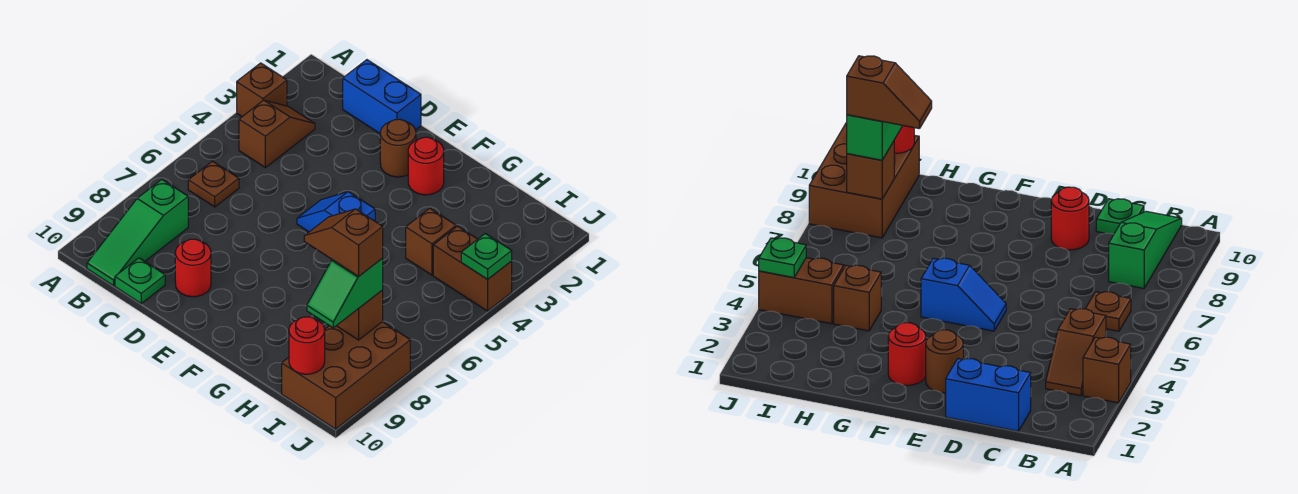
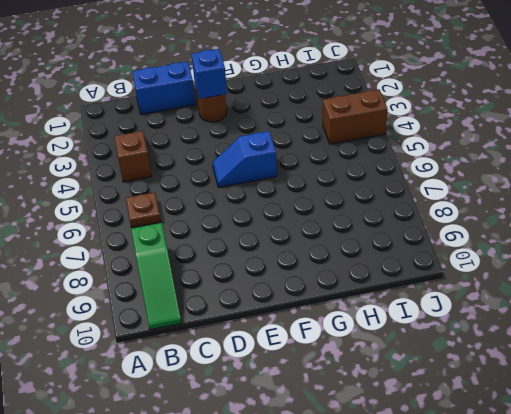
blue 1x1 brick [191,49,227,99] -> none
none -> brown 1x1 brick [237,63,287,117]
none -> green 1x1 plate [115,258,165,303]
none -> red 1x1 round brick [175,239,211,297]

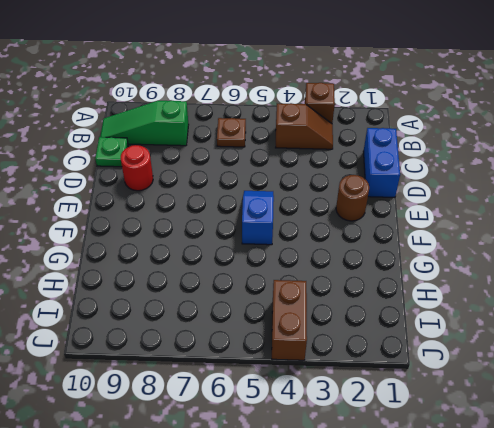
none -> red 1x1 round brick [408,137,444,195]
none -> brown 1x1 brick [406,208,456,275]
none -> brown 2x3 brick [282,322,410,429]

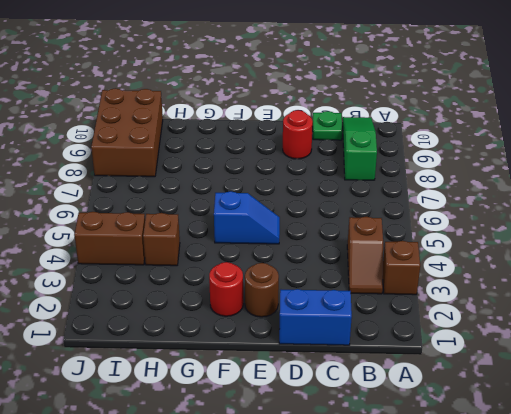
none -> brown 1x1 plate [188,161,239,207]
none -> brown 1x1 brick [337,290,383,340]
none -> red 1x1 round brick [289,317,325,374]

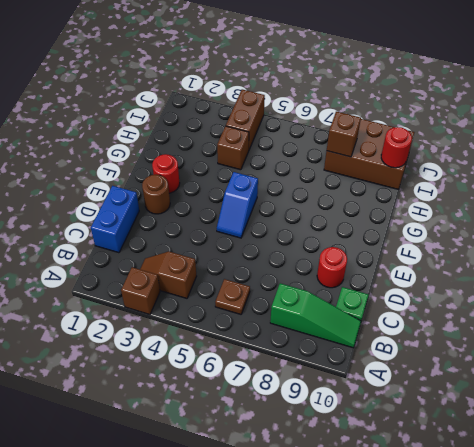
none -> green 1x1 plate [461,234,512,279]
none -> green 1x2 slope [307,258,383,328]
none -> brown 1x2 slope [304,209,383,276]

